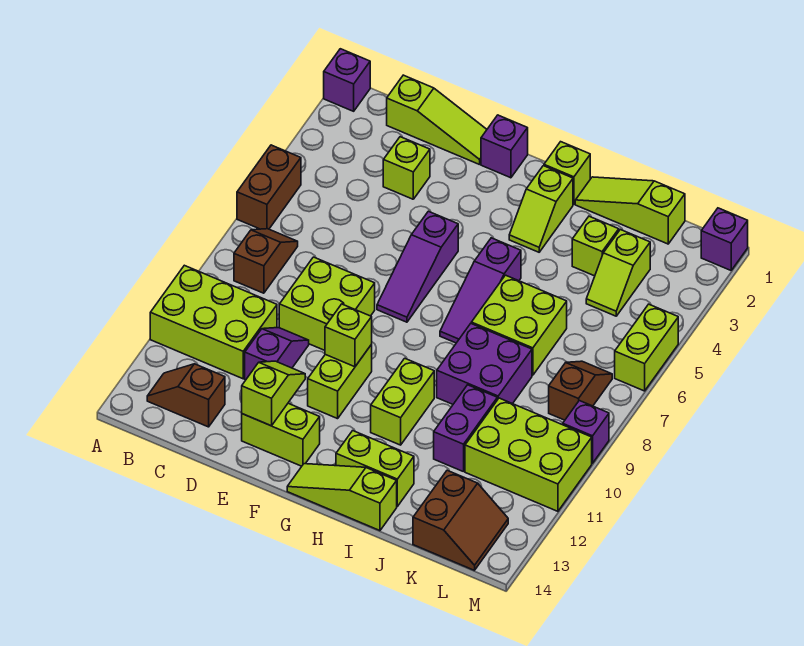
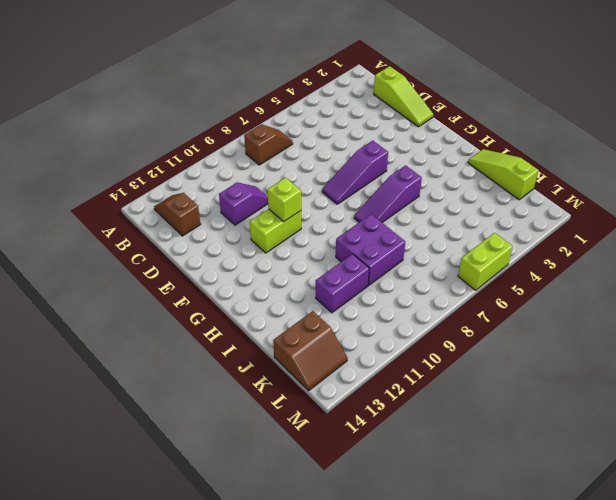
none -> purple 1x1 brick [324,49,370,111]
none -> brown 1x2 brick [237,145,301,229]
none -> lime 2x3 brick [150,265,277,379]
none -> lime 1x1 brick [383,137,430,199]

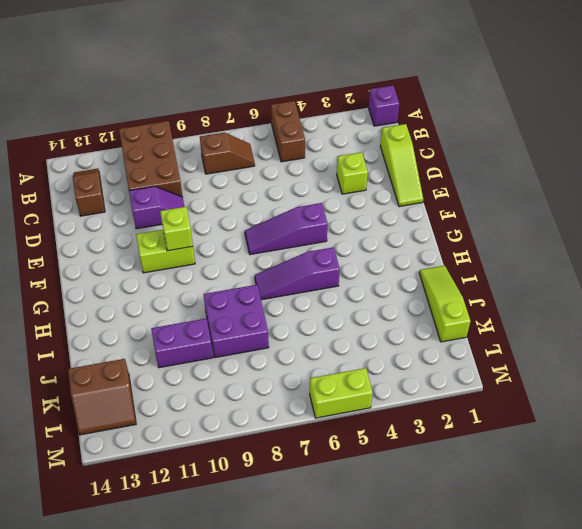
brown 1x2 brick [271,101,305,162] -> brown 1x2 brick turned to [237,145,301,229]
brown 2x3 brick [119,121,183,197] -> lime 2x3 brick [150,265,277,379]
none -> lime 2x2 brick [279,257,375,350]
none -> lime 1x2 brick [242,403,320,466]
none -> purple 1x1 brick [481,115,528,178]
none -> lime 1x3 slope [287,464,397,531]

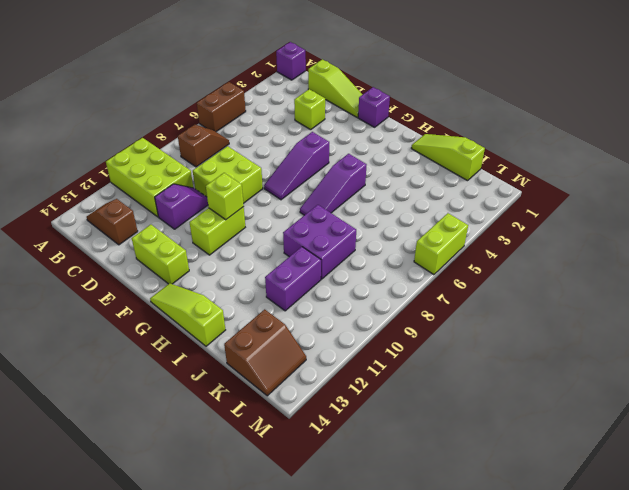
none -> lime 1x1 brick [544,142,590,204]
none -> lime 1x2 slope [509,166,573,252]
none -> lime 1x2 brick [371,358,434,445]
none -> lime 1x2 brick [336,431,414,506]

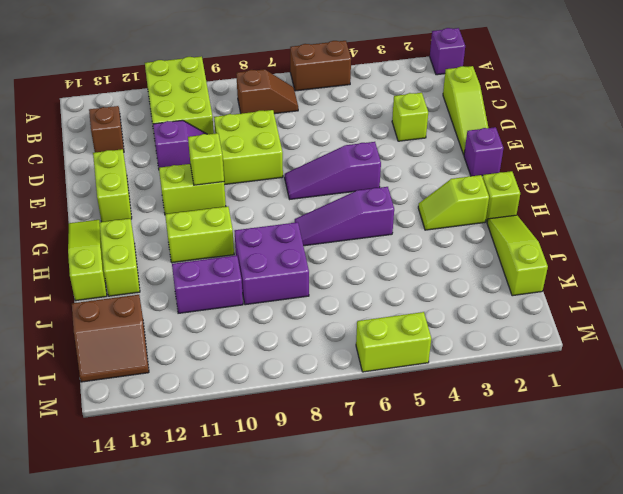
none -> lime 2x2 brick [471,275,567,375]
none -> lime 1x1 brick [572,216,619,276]
none -> lime 1x2 slope [586,230,650,316]
none -> lime 2x3 brick [465,398,592,511]

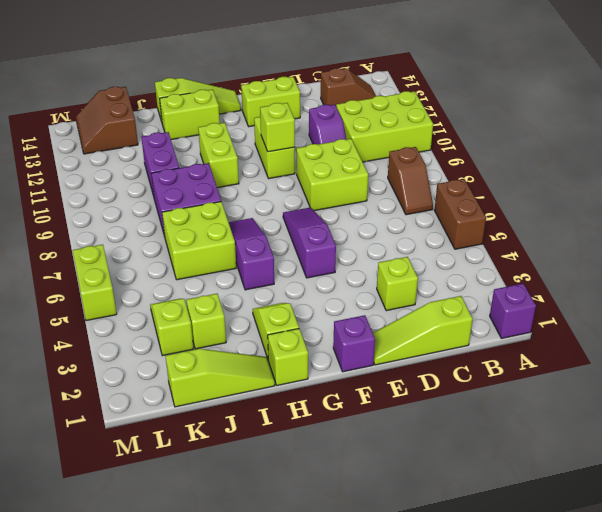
none -> lime 2x3 brick [465,398,592,511]
none -> brown 1x2 slope [549,361,612,420]
none -> purple 1x1 brick [701,208,748,270]
none -> purple 1x1 brick [563,401,609,463]

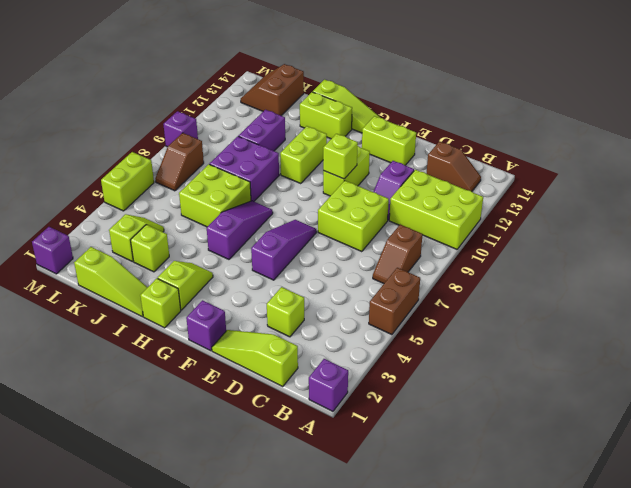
none -> lime 2x3 brick [465,398,592,511]
none -> lime 1x2 slope [242,361,305,426]

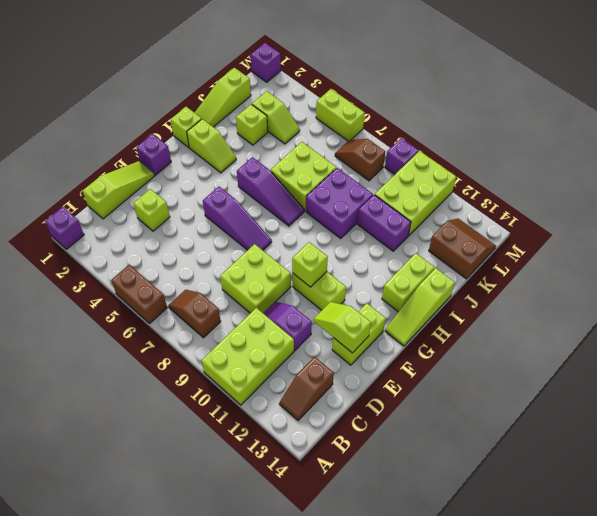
none -> lime 1x2 brick [371,358,434,445]

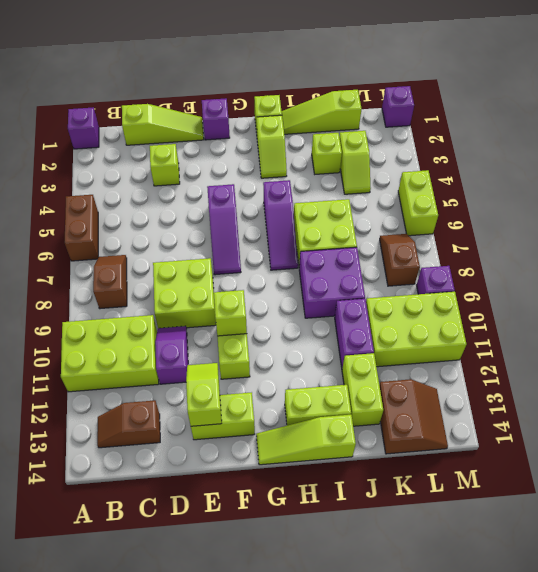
lime 1x2 brick [342,353,383,426] -> lime 1x2 brick moved to [371,358,434,445]

